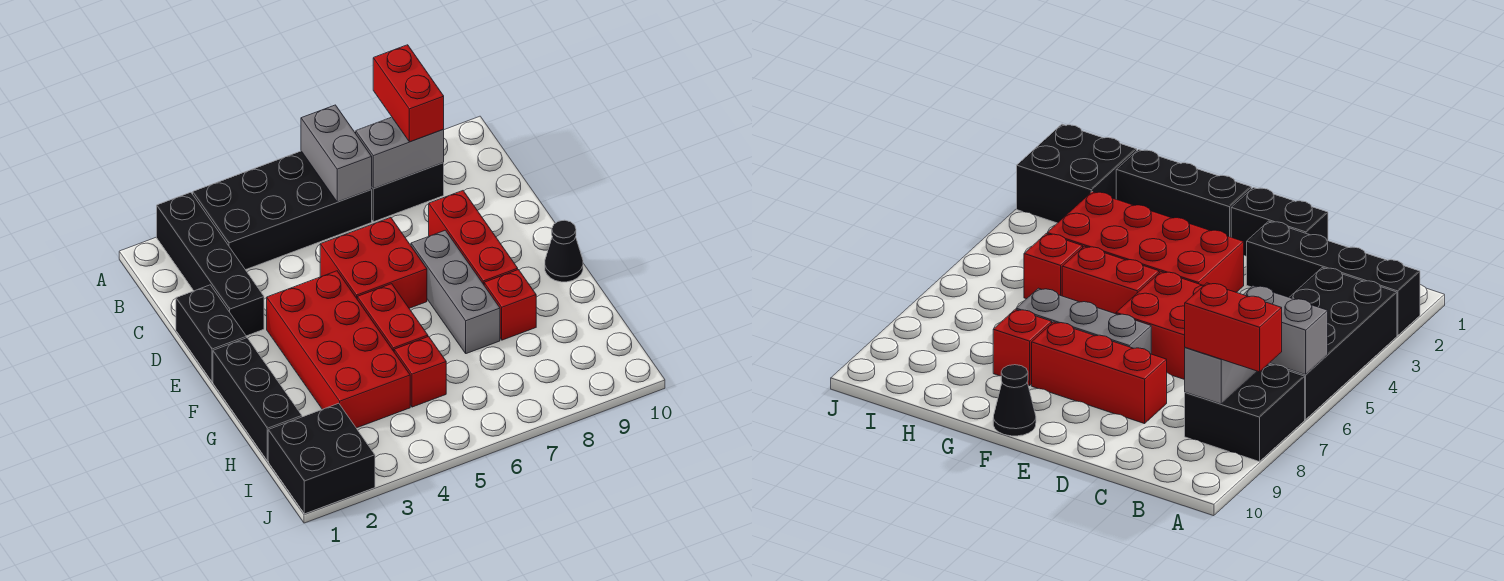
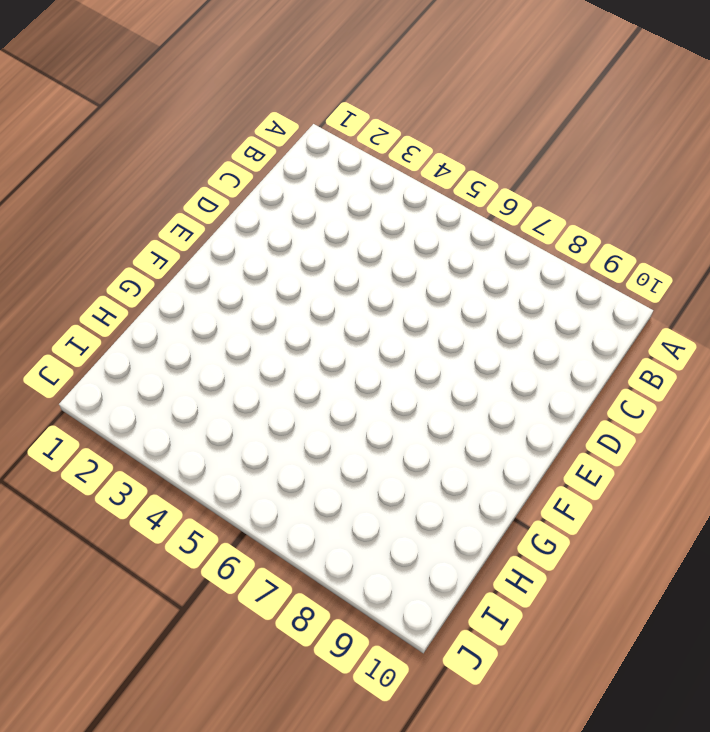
none -> black 1x4 brick [157,192,264,336]
none -> black 2x4 brick [193,151,372,270]
none -> black 2x2 brick [354,131,444,222]

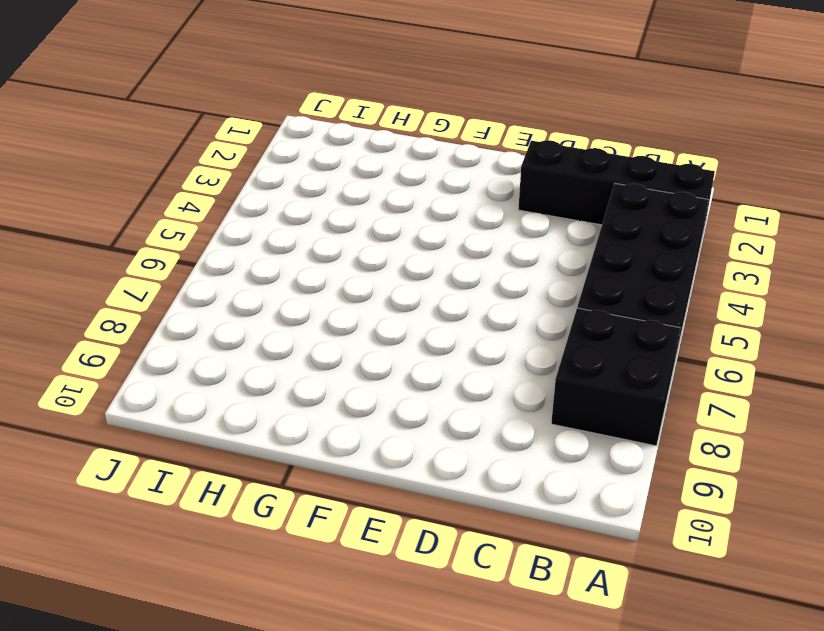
none -> black 1x2 brick [176,285,246,382]
none -> red 2x2 brick [320,218,427,308]
none -> red 1x3 brick [429,191,518,284]

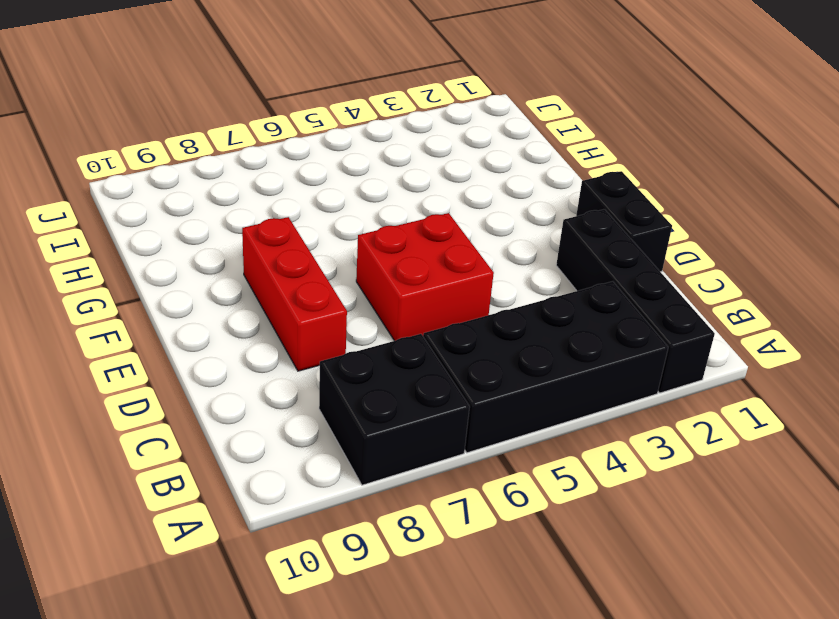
none -> red 2x4 brick [267,271,410,428]
none -> grey 1x3 brick [411,230,500,354]
none -> black 1x3 brick [213,338,302,461]

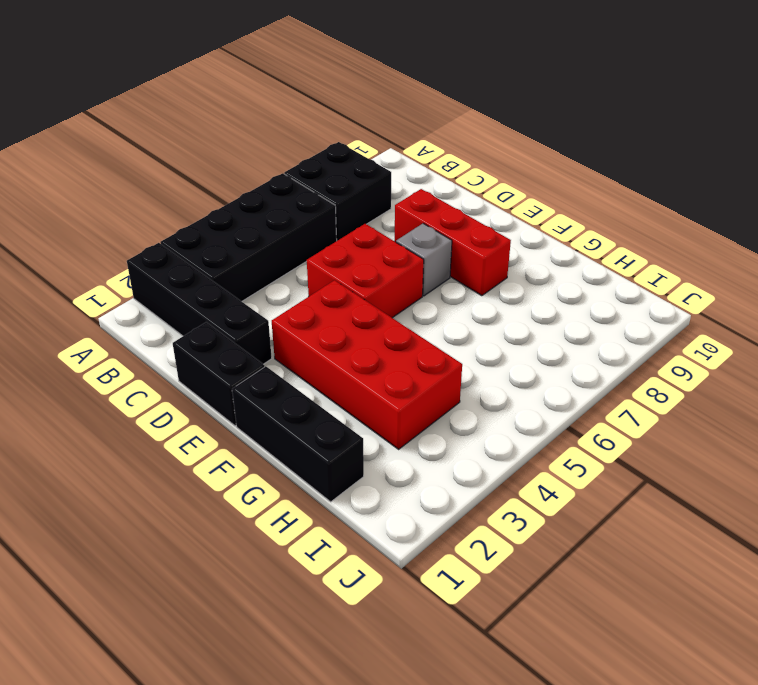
grey 1x1 brick [396,223,452,296] -> grey 1x3 brick [411,230,500,354]
none -> red 1x2 brick [357,284,428,351]
none -> black 1x1 cone [545,220,583,282]
none -> red 1x1 brick [484,270,536,340]

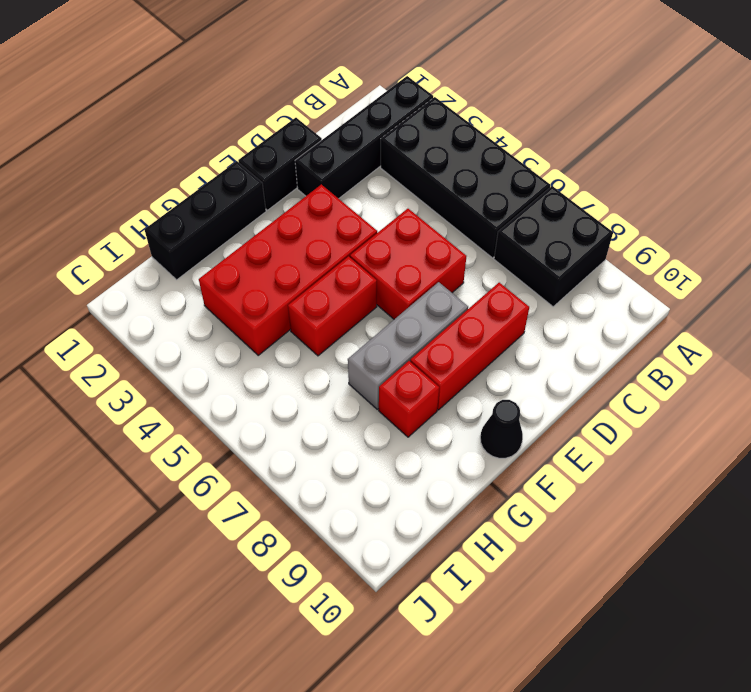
none -> red 1x1 brick [394,337,446,407]
none -> black 2x2 brick [268,403,375,514]
none -> grey 1x2 brick [301,105,372,202]

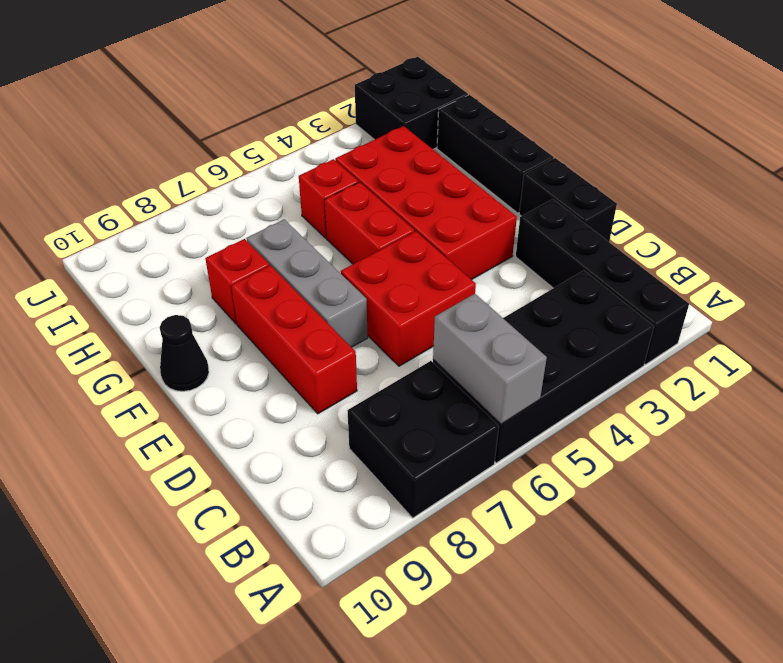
none -> grey 1x2 brick [356,117,444,189]
none -> red 1x2 brick [373,45,444,142]

